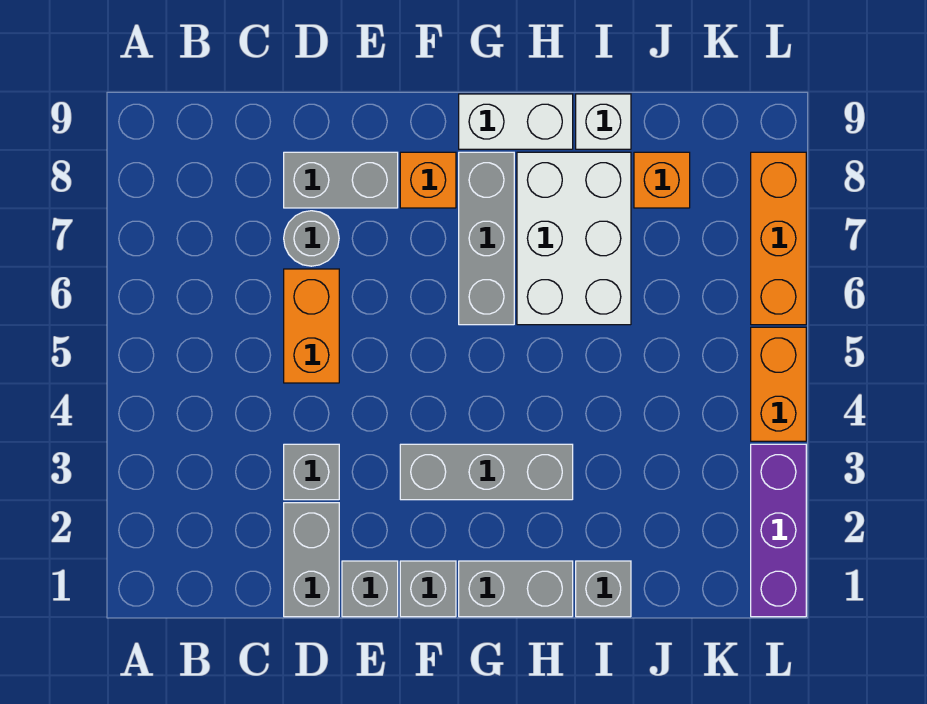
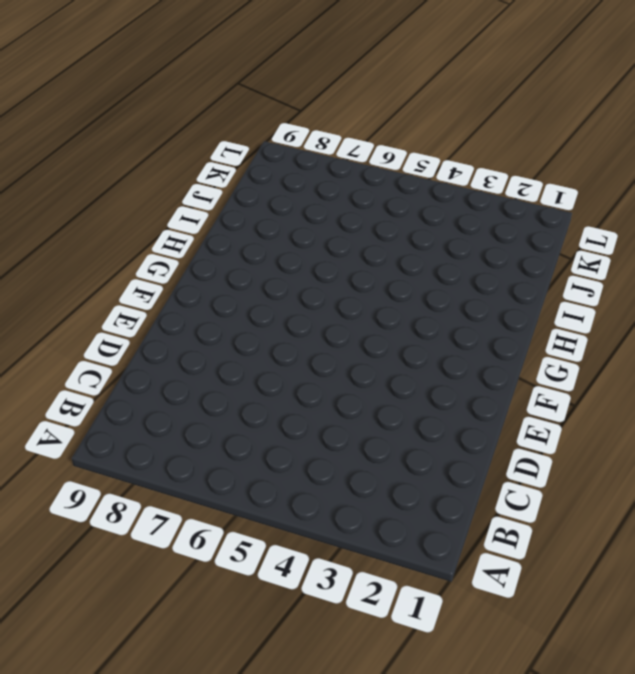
none -> grey 1x2 brick [284,503,339,617]
none -> grey 1x1 brick [284,444,339,500]
none -> orange 1x2 brick [284,269,339,383]

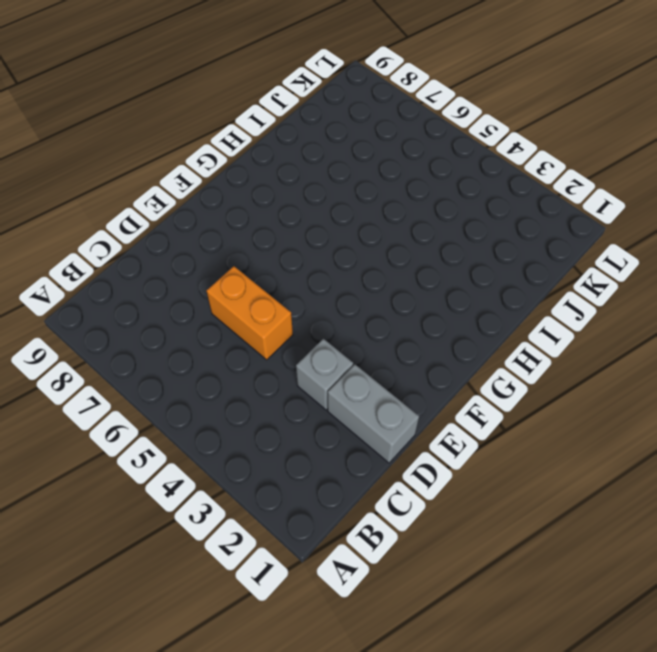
none -> grey 1x1 round brick [284,211,339,266]
none -> grey 1x2 brick [284,152,398,208]
none -> grey 1x1 brick [342,561,398,617]

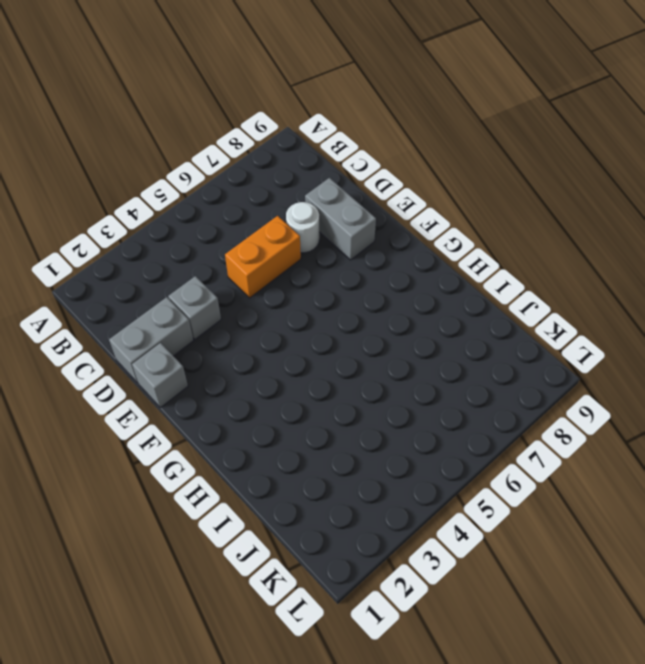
white 1x1 round brick [286,202,319,253] -> grey 1x1 round brick [284,211,339,266]
none -> grey 1x1 brick [400,561,456,617]
none -> grey 1x3 brick [400,444,573,500]
none -> orange 1x1 brick [400,152,456,208]

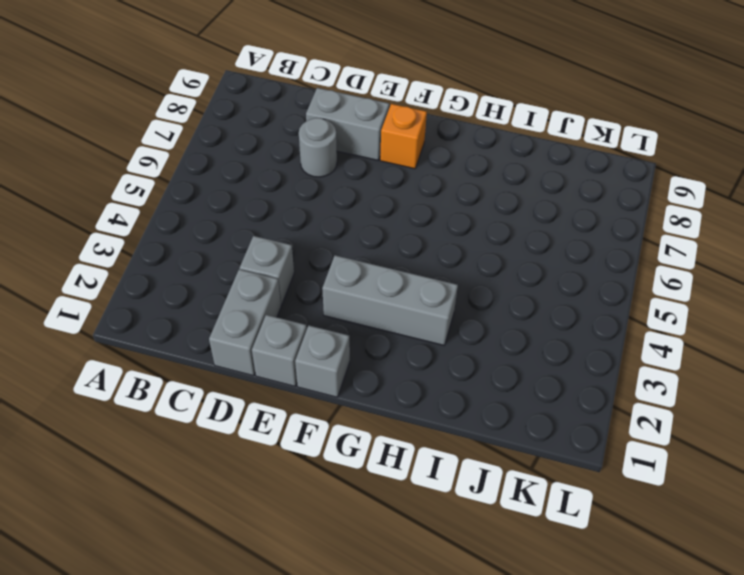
none -> orange 1x2 brick [284,269,339,383]
none -> grey 1x2 brick [459,561,573,617]
none -> grey 1x3 brick [459,152,514,325]

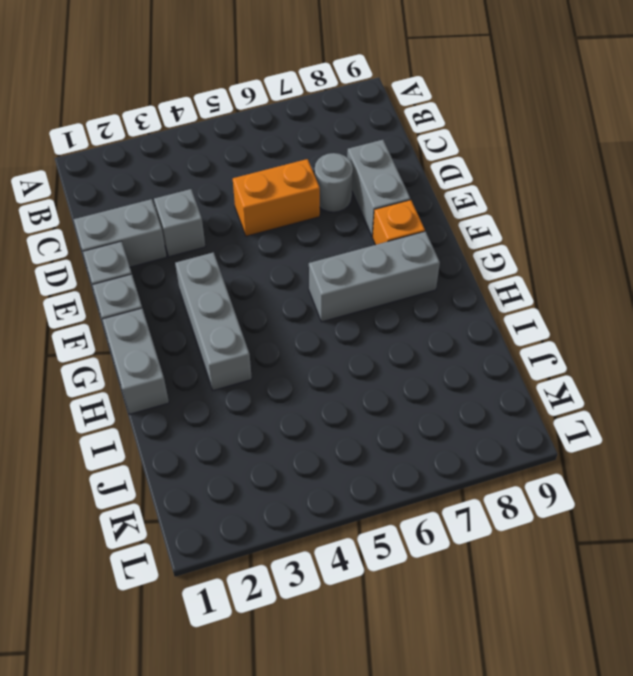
none -> white 1x2 brick [459,94,573,149]
none -> white 2x3 brick [517,152,631,325]
none -> grey 1x1 brick [576,561,631,617]

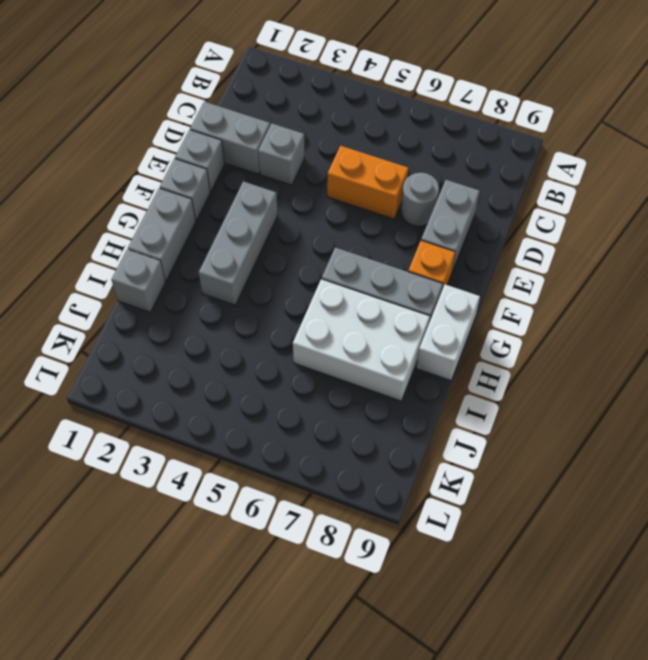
none -> white 1x1 brick [576,94,631,149]
none -> orange 1x1 brick [634,152,690,208]
none -> purple 1x3 brick [751,444,806,617]

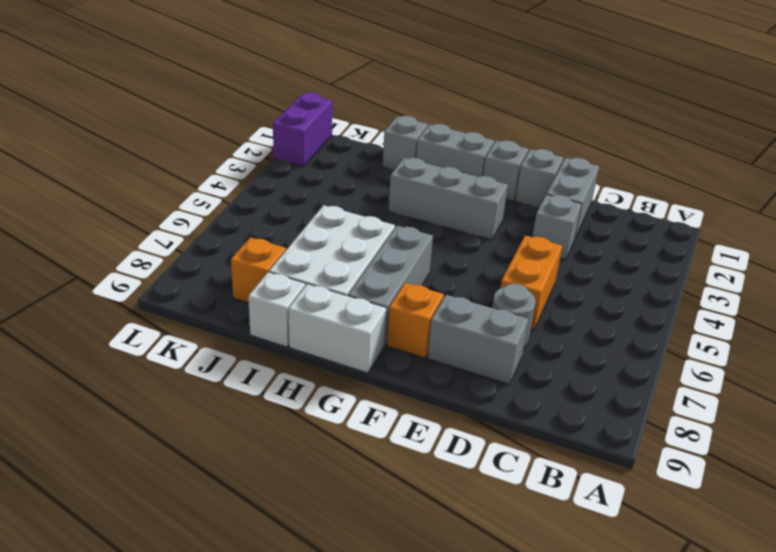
purple 1x2 brick [273,92,332,167] -> purple 1x3 brick [751,444,806,617]
none -> orange 1x2 brick [751,327,806,441]
none -> orange 1x3 brick [751,152,806,325]

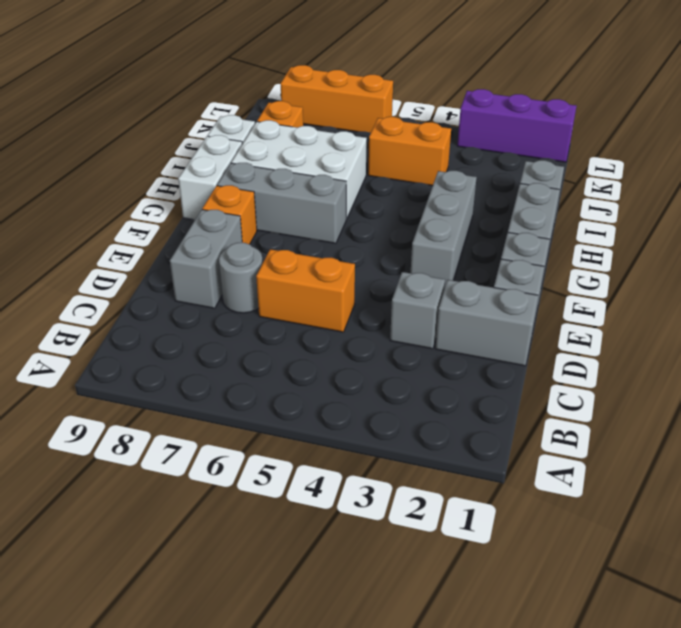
orange 1x2 brick [368,117,451,186] -> orange 1x2 brick moved to [751,327,806,441]

